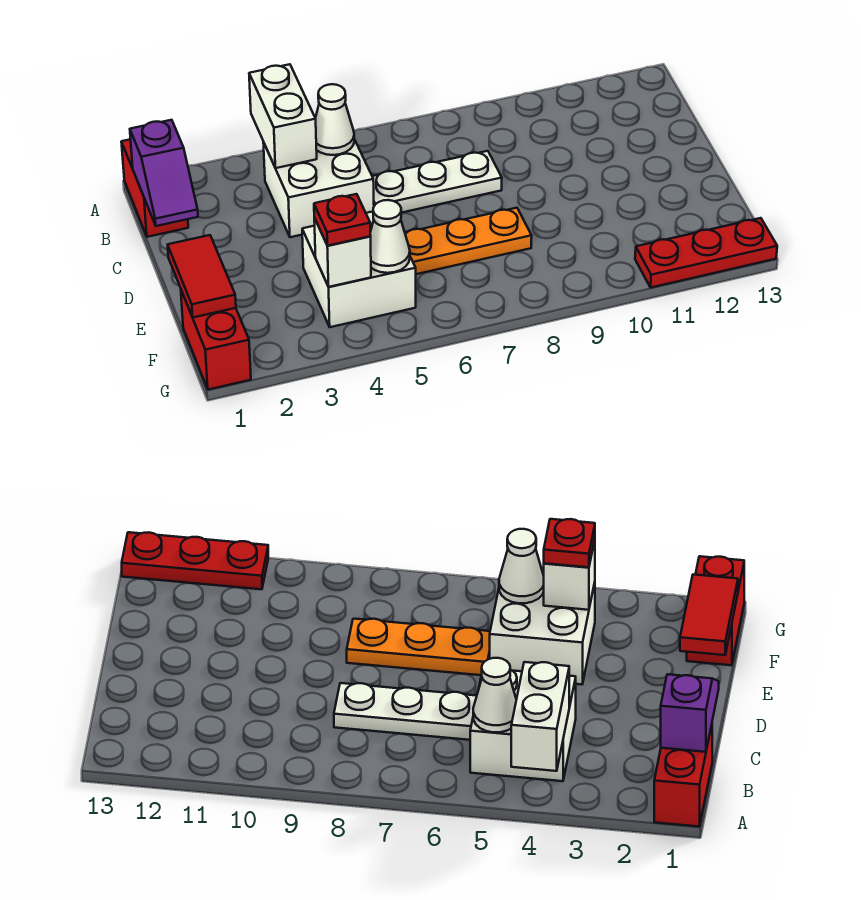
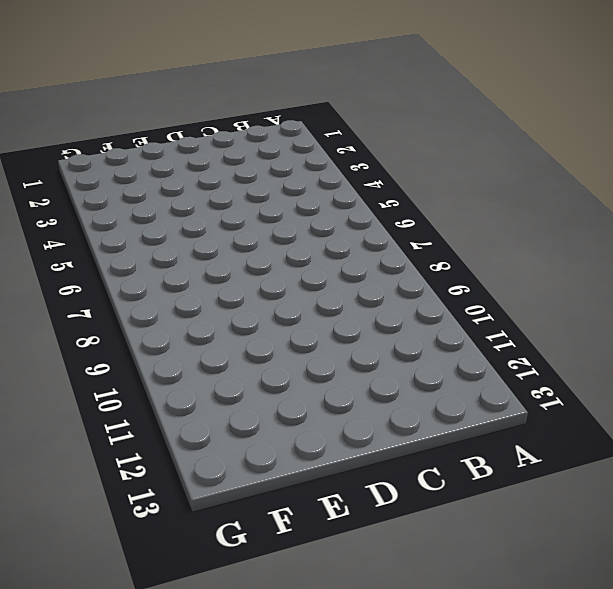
none -> red 1x2 brick [121,139,188,237]
none -> white 2x2 brick [263,139,374,237]
none -> white 1x3 plate [372,151,502,213]

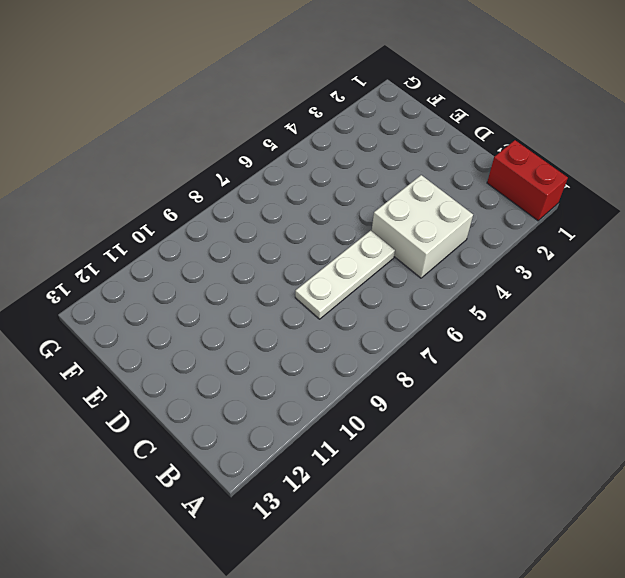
none -> white 2x2 brick [302,212,416,327]
none -> orange 1x3 plate [405,208,532,274]
none -> red 1x2 brick [181,290,251,390]

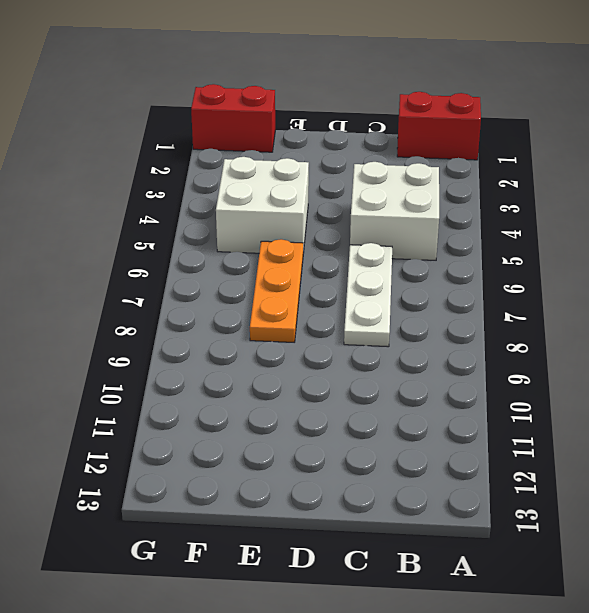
none -> red 1x3 plate [635,218,777,288]
none -> white 1x2 brick [249,64,317,168]
none -> purple 1x2 slope [130,120,198,226]

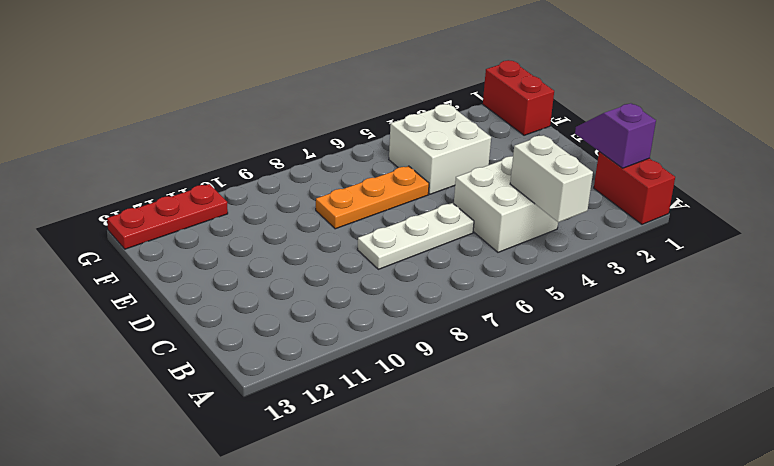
none -> white 1x1 cone [315,84,354,155]
none -> red 1x2 tile [168,235,236,317]
none -> white 1x1 brick [314,218,371,287]

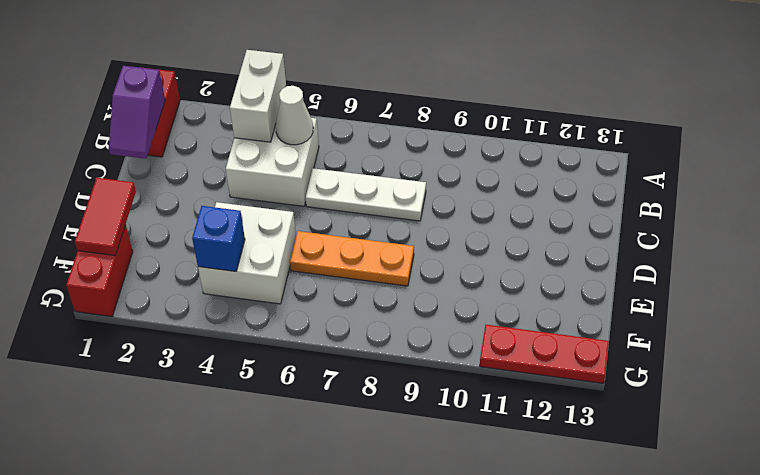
blue 1x1 brick [192,206,245,271] -> white 1x1 brick [314,218,371,287]
none -> white 1x1 cone [370,200,410,273]
none -> red 1x1 plate [314,194,371,246]

